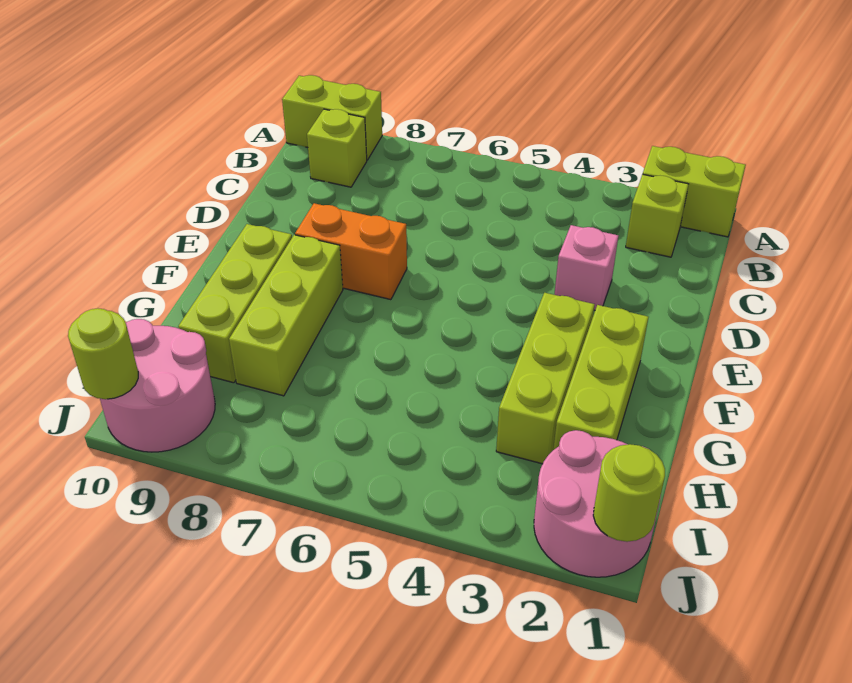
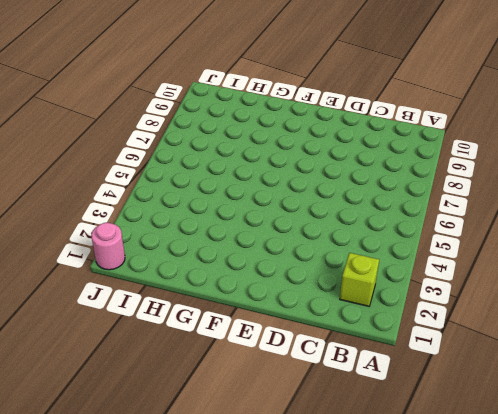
pink 1x1 round brick [91,223,125,270] -> pink 2x2 round brick [534,430,661,577]
none -> lime 1x2 brick [643,146,746,237]
none -> lime 1x2 brick [282,75,382,160]
none -> lime 1x1 brick [307,109,367,187]

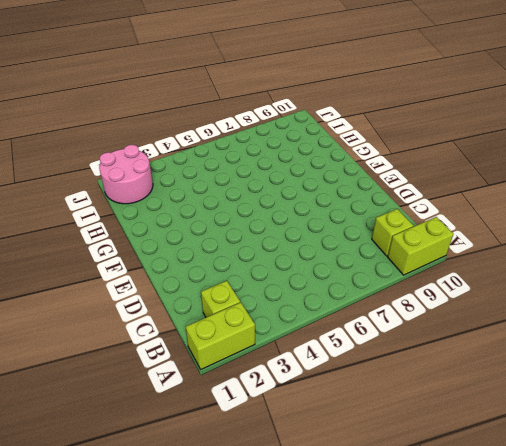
none -> pink 1x1 brick [554,225,618,310]
none -> orange 1x2 brick [295,203,407,300]
none -> lime 1x3 brick [553,305,648,450]

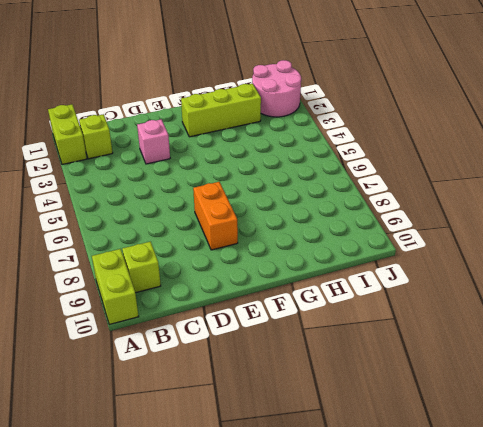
none -> lime 1x3 brick [496,293,595,464]
none -> lime 1x3 brick [229,235,343,396]
none -> lime 1x3 brick [178,224,292,383]

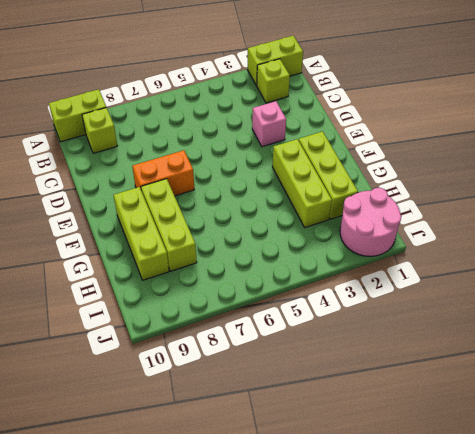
none -> pink 2x2 round brick [100,319,215,452]
none -> lime 1x1 round brick [593,444,665,542]
none -> lime 1x1 round brick [68,308,138,399]

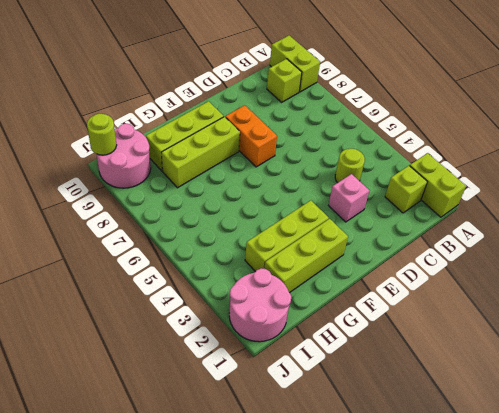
lime 1x1 round brick [335,149,365,183] -> lime 1x1 round brick moved to [593,444,665,542]

